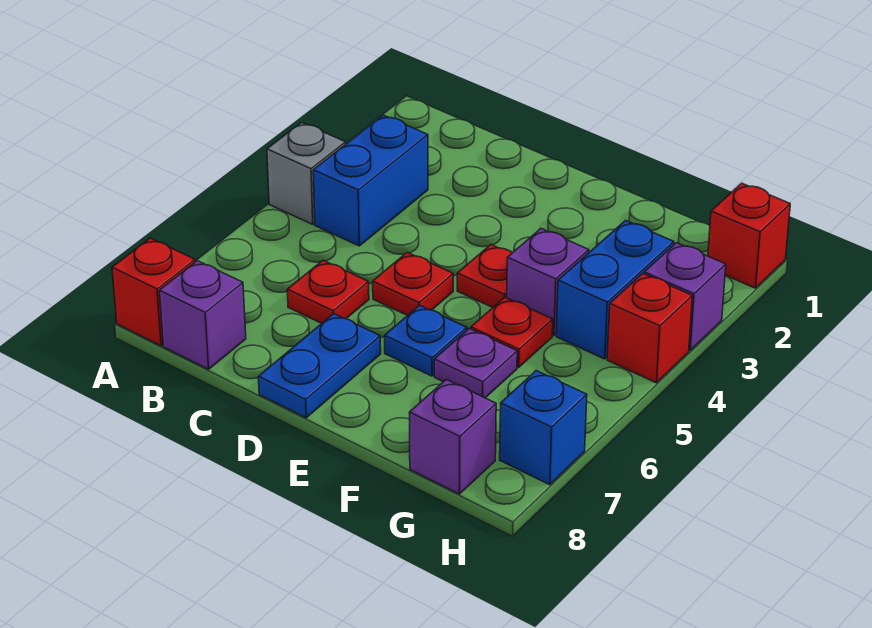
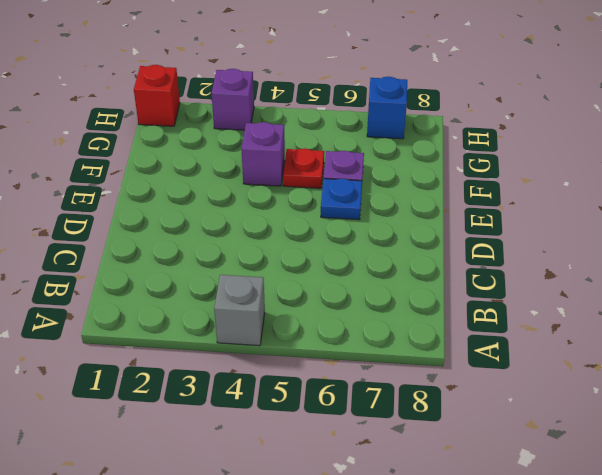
none -> red 1x1 brick [112,238,195,346]
none -> blue 1x2 brick [313,115,428,246]
none -> purple 1x1 brick [159,261,246,369]

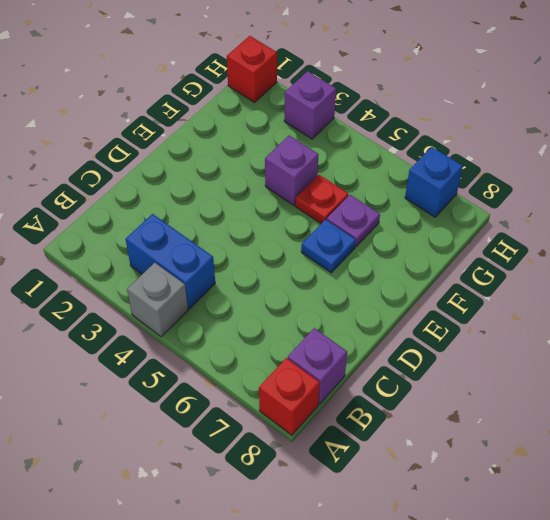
none -> red 1x1 plate [287,260,369,323]
none -> red 1x1 plate [373,252,453,316]
none -> blue 1x2 plate [258,314,381,418]

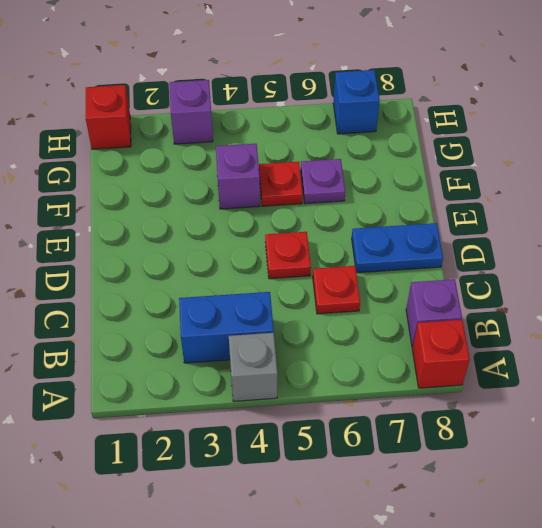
none -> red 1x1 plate [457,245,512,307]
none -> blue 1x1 plate [385,305,467,376]
none -> blue 1x2 brick [556,221,674,359]

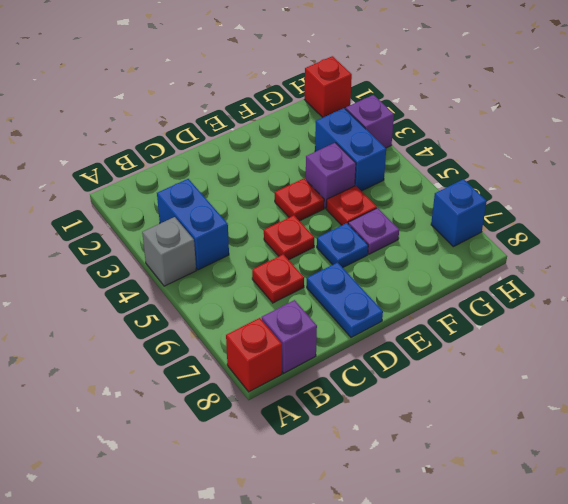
none -> purple 1x1 brick [409,380,496,494]
none -> red 1x1 brick [607,274,692,383]

